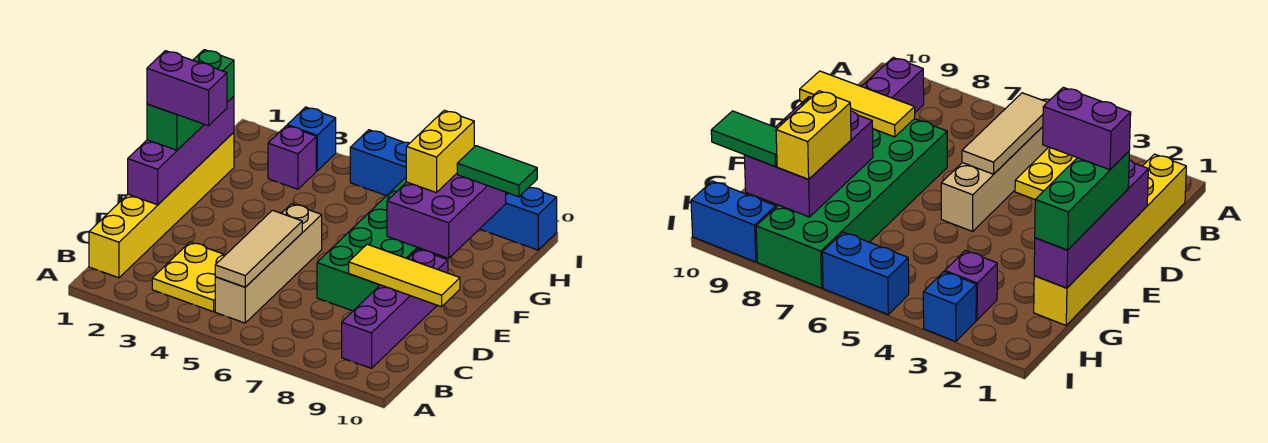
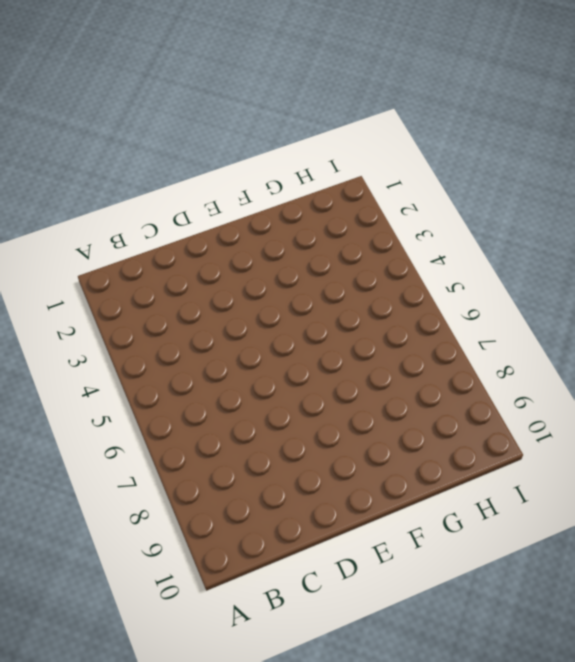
none -> yellow 1x6 brick [89,132,234,278]
none -> yellow 2x2 plate [152,242,225,312]
none -> tan 1x4 brick [215,204,322,323]

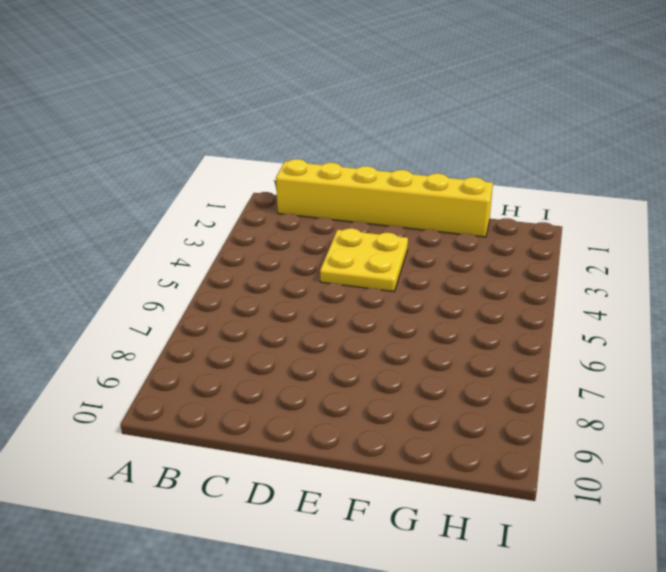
yellow 2x2 plate [320,228,408,292] -> yellow 2x2 plate moved to [152,242,225,312]
none -> tan 1x4 brick [215,204,322,323]
none -> purple 1x4 brick [342,249,448,368]
none -> green 2x6 brick [317,178,444,311]

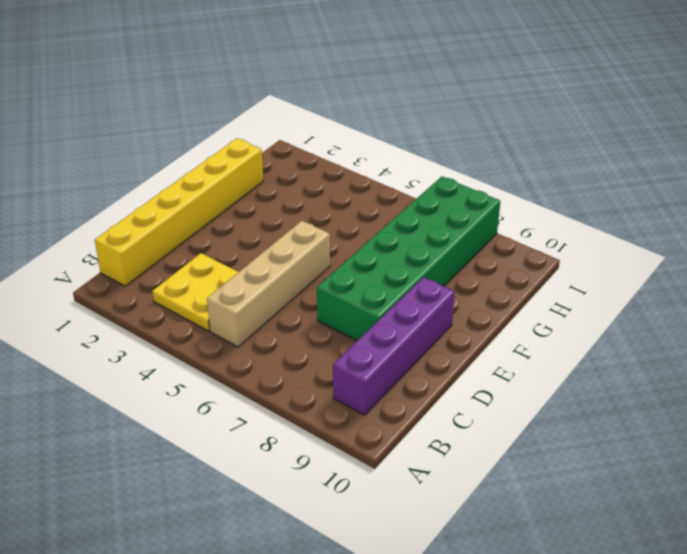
none -> purple 1x1 brick [268,126,316,189]
none -> blue 1x1 brick [287,107,336,171]
none -> blue 1x2 brick [350,130,409,196]

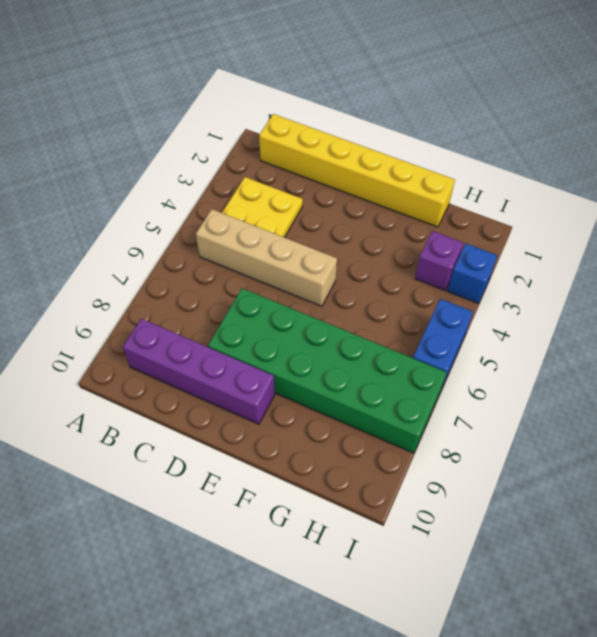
none -> blue 1x2 brick [480,187,557,250]
none -> tan 1x3 tile [215,210,302,287]
none -> purple 1x4 brick [128,96,234,205]

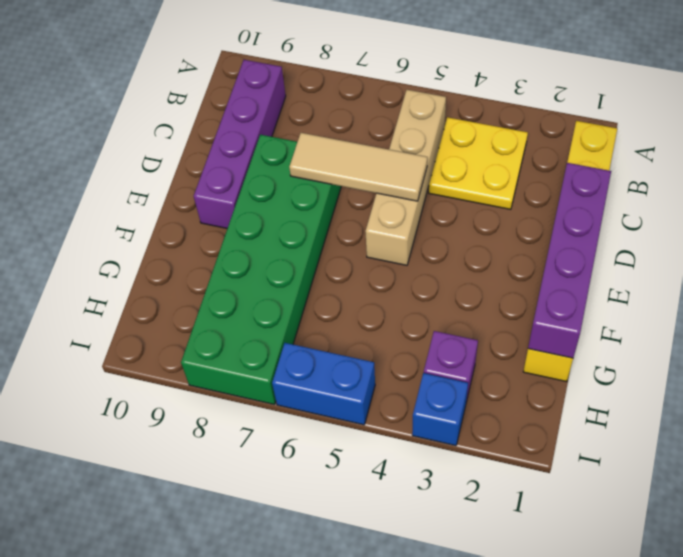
tan 1x3 tile [289,133,427,201] -> tan 1x3 tile turned to [215,210,302,287]
none -> blue 1x2 brick [480,187,557,250]
none -> yellow 1x3 tile [349,244,460,307]
none -> purple 2x3 brick [387,174,506,258]

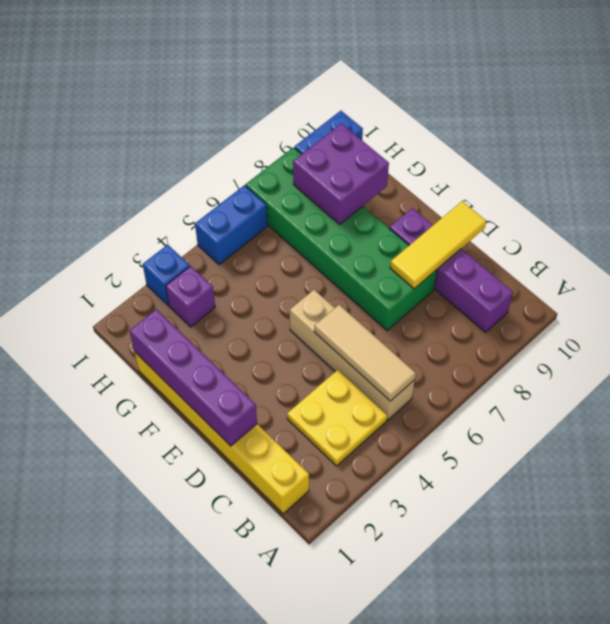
purple 2x2 brick [293,124,389,224] -> purple 2x3 brick [387,174,506,258]
none -> green 1x3 brick [147,50,234,150]
none -> yellow 1x2 brick [406,110,474,193]
none -> green 1x2 tile [457,146,537,197]

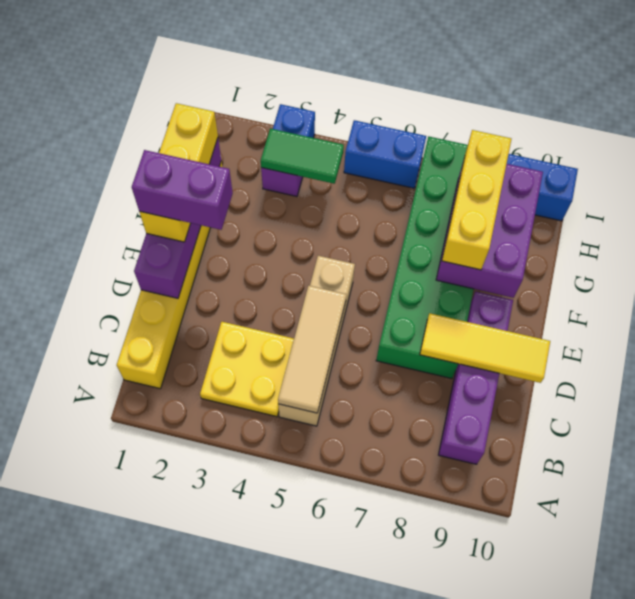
yellow 1x3 brick [140,103,218,242] -> green 1x3 brick [147,50,234,150]
yellow 1x3 brick [442,130,511,270] -> yellow 1x2 brick [406,110,474,193]
green 1x2 tile [261,129,344,184] -> green 1x2 tile moved to [457,146,537,197]

